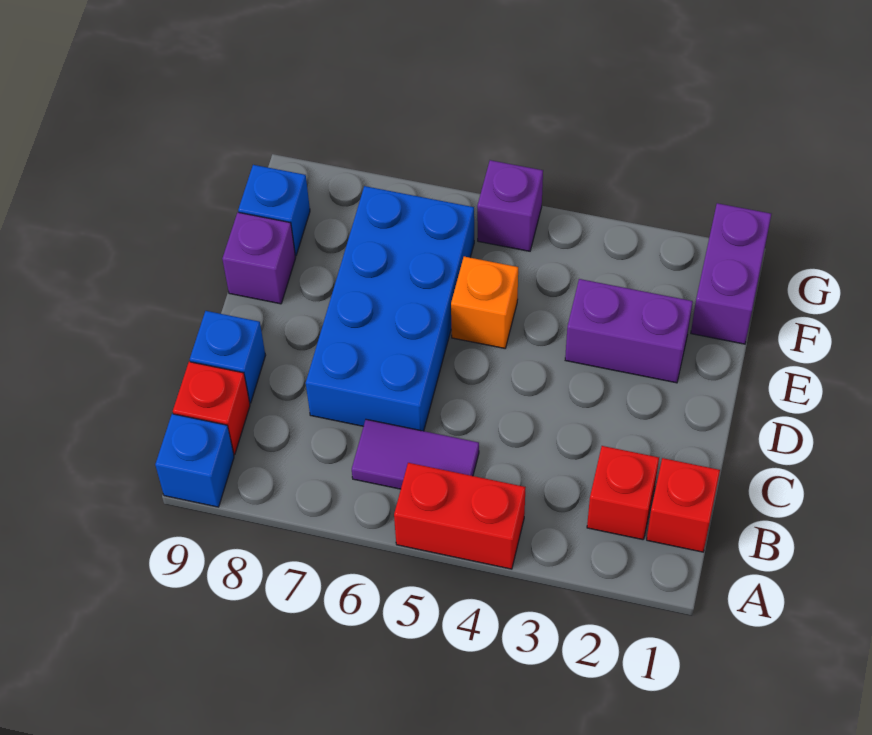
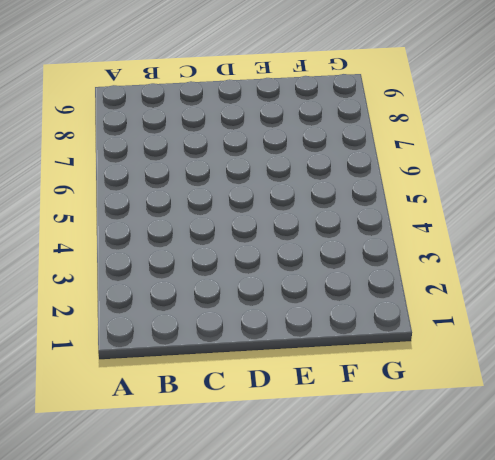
none -> red 1x2 brick [394,463,526,569]
none -> blue 1x1 brick [155,414,234,507]
none -> red 1x1 brick [647,458,720,552]

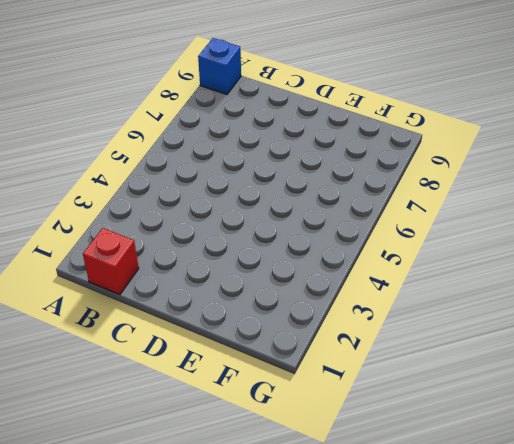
none -> red 1x2 brick [394,463,526,569]
none -> red 1x1 brick [587,446,659,540]
none -> purple 1x2 tile [352,419,479,489]

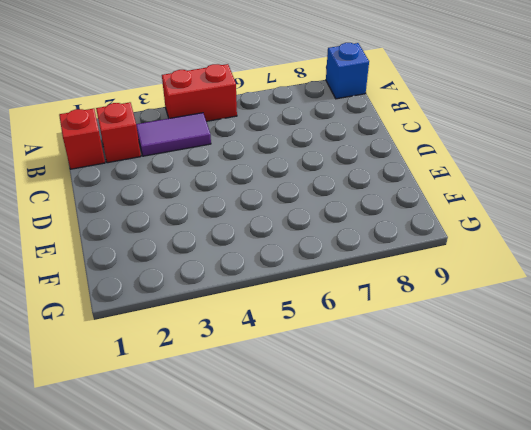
purple 1x2 tile [136,113,211,156] -> purple 1x2 tile moved to [352,419,479,489]
none -> red 1x1 brick [173,362,250,455]
none -> blue 2x4 brick [306,186,474,431]
none -> blue 1x1 brick [190,311,266,403]

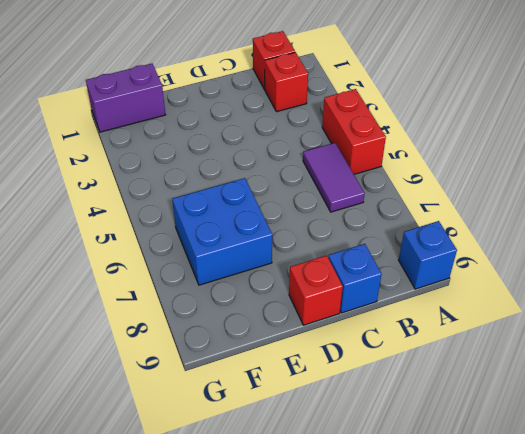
red 1x1 brick [289,255,343,325] -> red 1x1 brick moved to [173,362,250,455]
blue 2x2 brick [172,178,272,285] -> blue 2x4 brick [306,186,474,431]
none -> purple 1x2 brick [565,279,693,383]
none -> orange 1x1 brick [451,257,518,348]
none -> purple 1x1 brick [222,212,295,304]

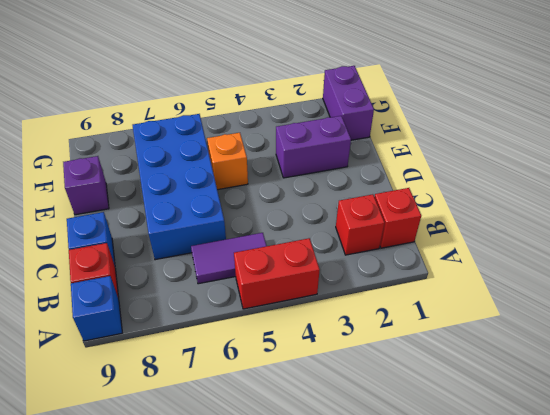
none -> blue 1x1 brick [238,165,310,256]
none -> purple 1x1 brick [477,160,543,251]

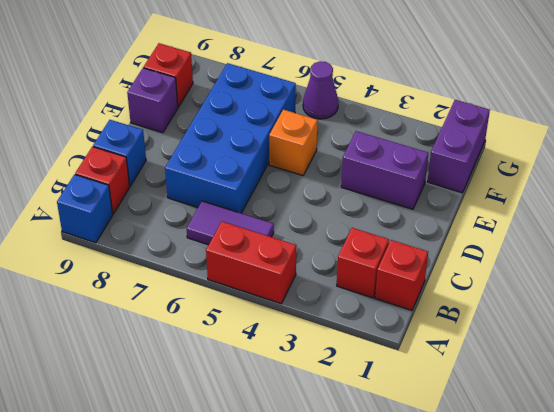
red 1x1 brick [144,43,193,107] -> blue 1x1 brick [238,165,310,256]
purple 1x1 cone [303,61,338,119] -> purple 1x1 brick [477,160,543,251]

